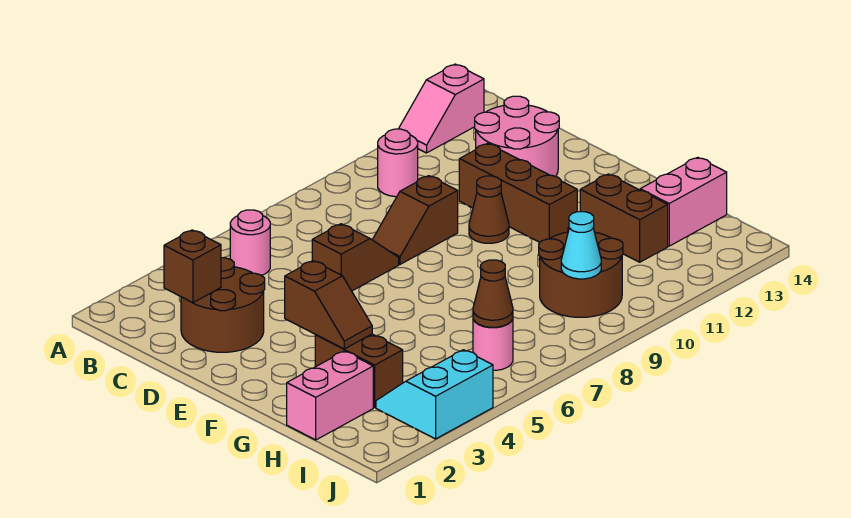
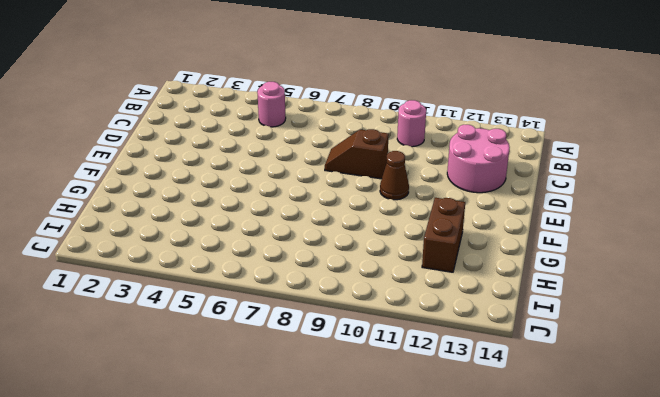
none -> pink 1x2 slope [399,64,484,153]
none -> brown 2x2 round brick [181,258,265,352]
none -> brown 1x2 slope [312,224,399,291]

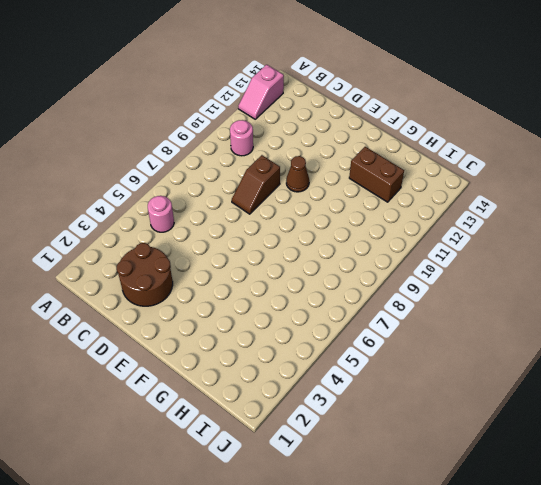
none -> pink 2x2 round brick [475,96,559,176]
none -> brown 1x2 slope [312,224,399,291]
none -> brown 1x3 brick [459,143,577,242]

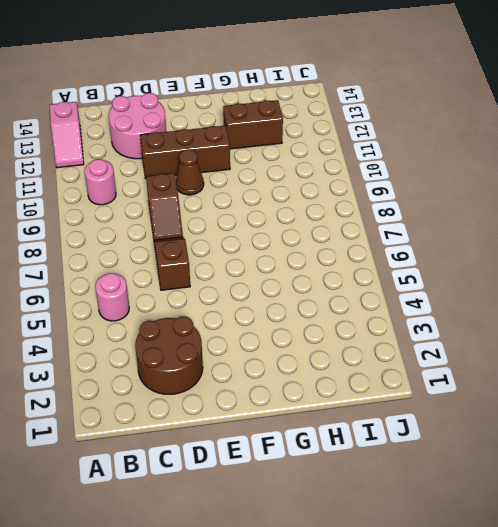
none -> brown 1x2 brick [315,334,403,408]
none -> pink 1x2 brick [287,351,373,440]
none -> brown 2x2 round brick [539,227,623,317]

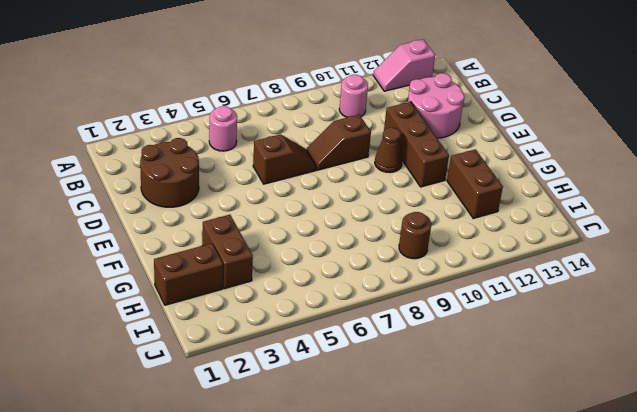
brown 1x2 brick [154,243,223,305] -> pink 1x2 brick [287,351,373,440]
brown 1x1 round brick [399,212,431,259] -> brown 2x2 round brick [539,227,623,317]
none -> pink 1x2 brick [640,157,727,246]
none -> cyan 2x2 slope [376,350,493,439]
none -> pink 1x1 round brick [473,319,513,370]

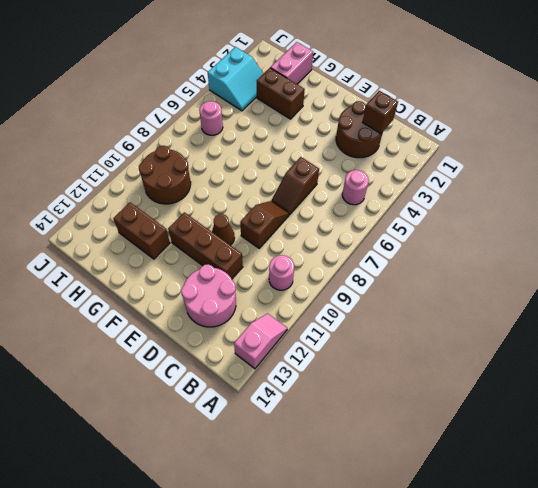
none -> pink 1x2 brick [640,157,727,246]
none -> brown 1x2 slope [285,261,372,349]
none -> brown 1x1 cone [473,260,513,327]

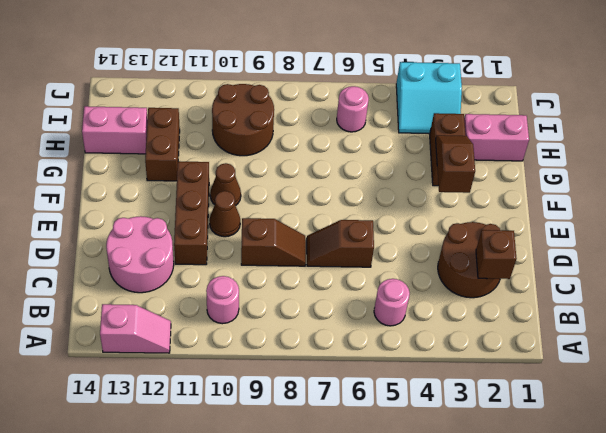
brown 1x1 cone [210,163,241,206] -> brown 1x1 cone moved to [473,260,513,327]
none -> cyan 1x1 cone [561,212,601,279]

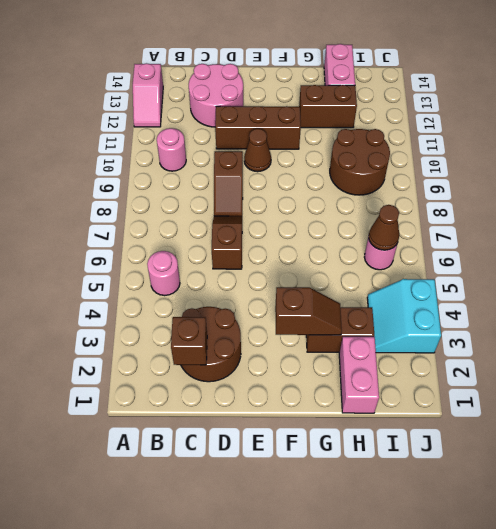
none -> cyan 1x1 cone [561,212,601,279]

